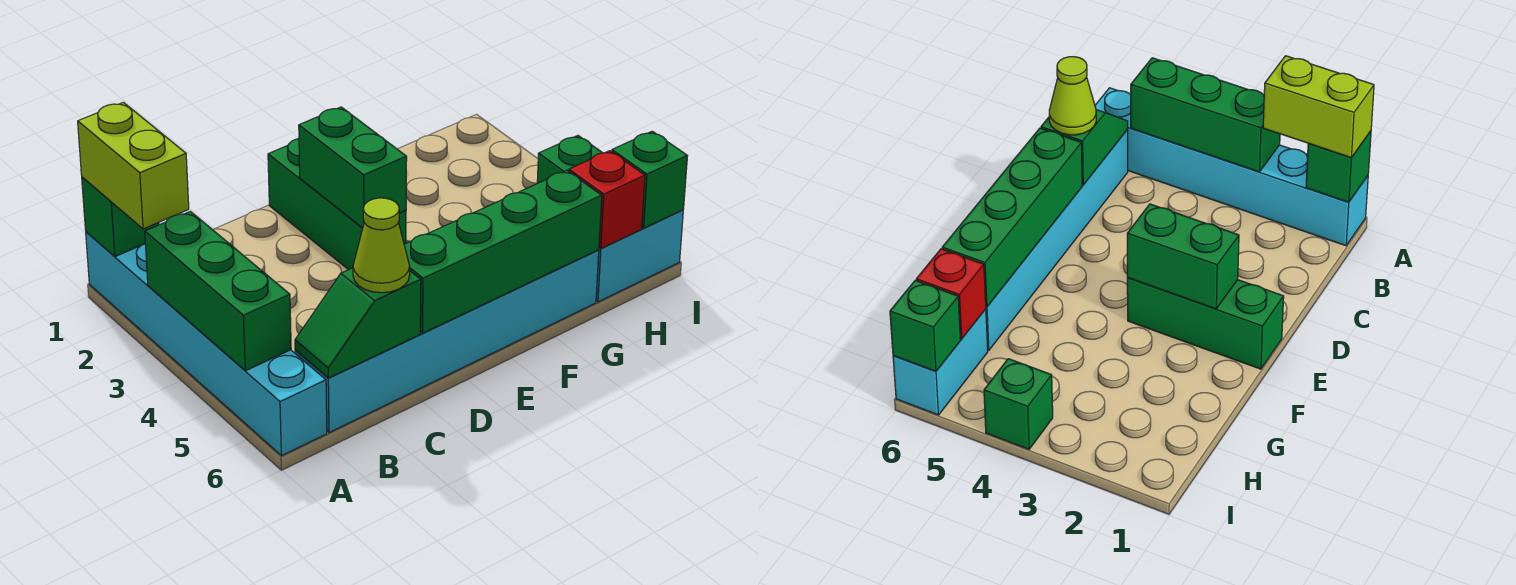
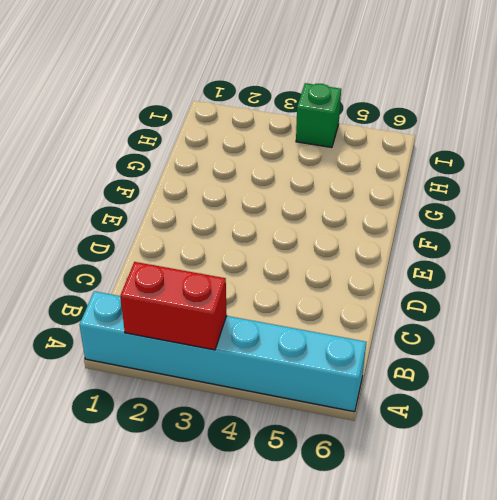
red 1x2 brick [120,262,227,350] -> green 1x3 brick [145,211,291,371]
none -> cyan 1x6 brick [295,250,599,433]
none -> green 1x3 brick [268,139,406,270]
none -> cyan 1x2 brick [596,210,683,302]

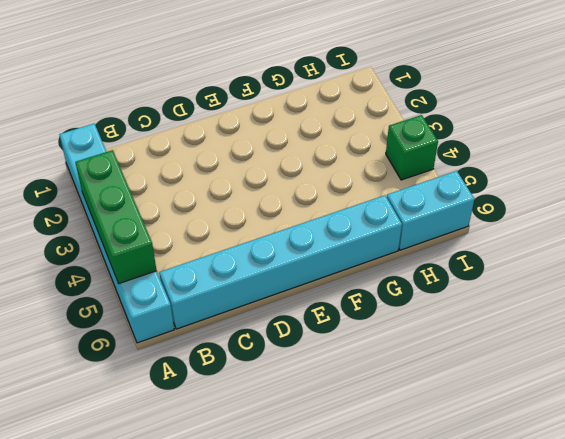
none -> green 1x3 brick [268,139,406,270]
none -> green 1x1 brick [82,177,159,257]
none -> green 1x2 slope [295,268,421,378]

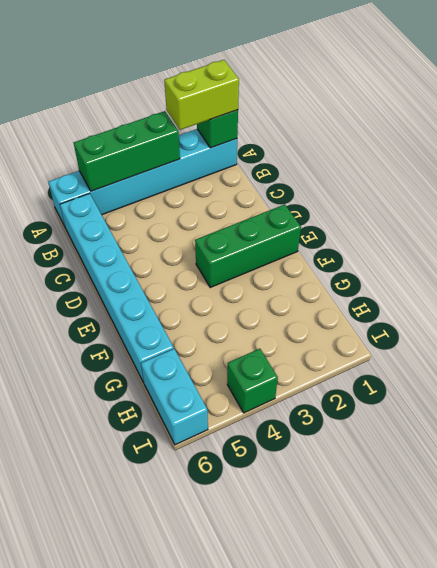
none -> green 1x2 slope [295,268,421,378]
none -> green 1x4 brick [404,170,602,333]
none -> green 1x2 brick [299,107,407,228]

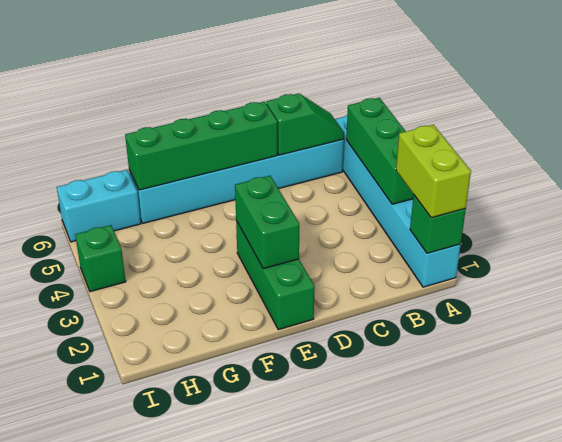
none -> red 1x1 brick [569,151,645,248]
none -> green 1x1 brick [612,131,687,228]
none -> lime 1x1 cone [353,198,410,293]

